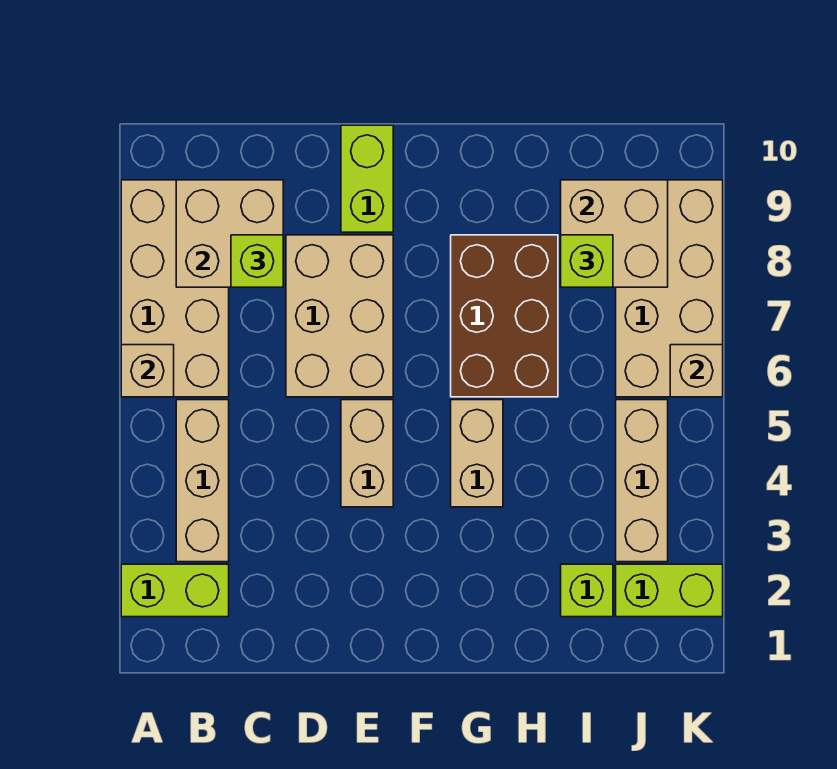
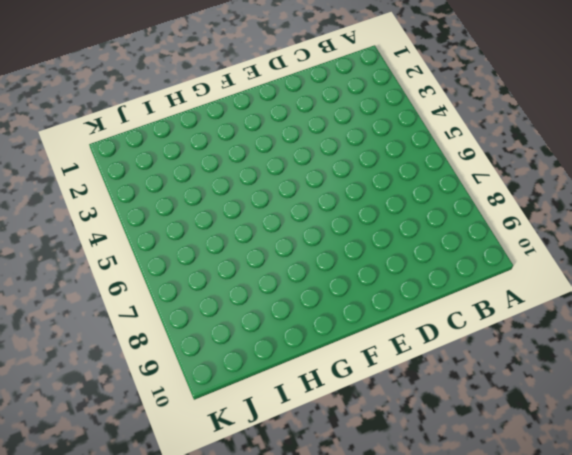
none -> lime 1x2 brick [121,564,229,617]
none -> tan 2x4 brick [121,180,229,397]
none -> tan 1x3 brick [176,400,229,562]

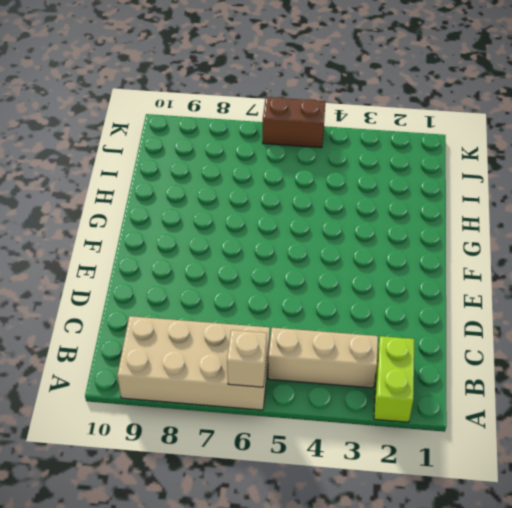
brown 1x2 brick [263,97,325,148] -> tan 2x4 brick [616,180,723,397]
none -> tan 2x3 brick [286,235,393,397]
none -> tan 1x2 brick [341,400,393,507]
none -> lime 1x2 brick [341,125,393,232]

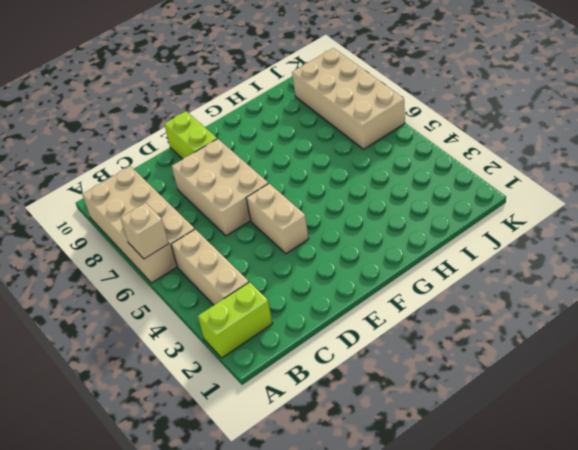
none -> tan 1x2 brick [451,400,503,507]
none -> brown 2x3 brick [451,235,558,397]
none -> lime 1x1 brick [561,564,613,617]

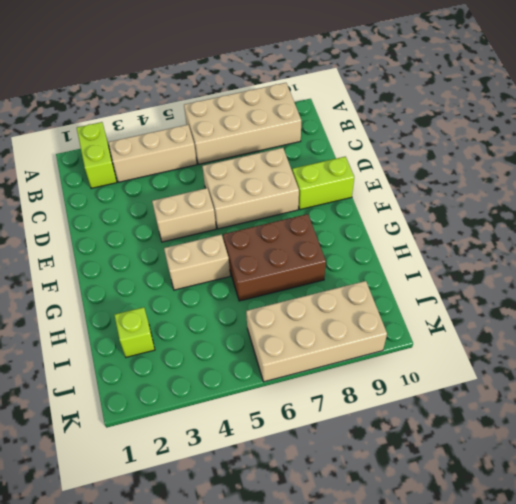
none -> lime 1x2 brick [616,564,723,617]
none -> tan 1x3 brick [616,400,668,562]
none -> tan 1x1 brick [121,345,174,397]

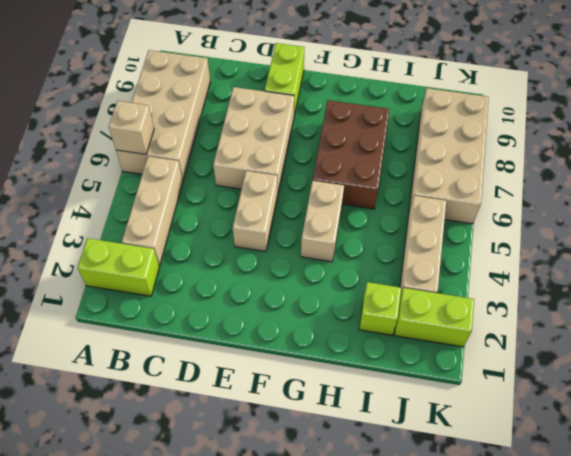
none -> tan 2x2 brick [176,180,283,287]
none -> tan 2x2 brick [561,180,668,287]
none -> tan 1x1 brick [670,345,723,397]

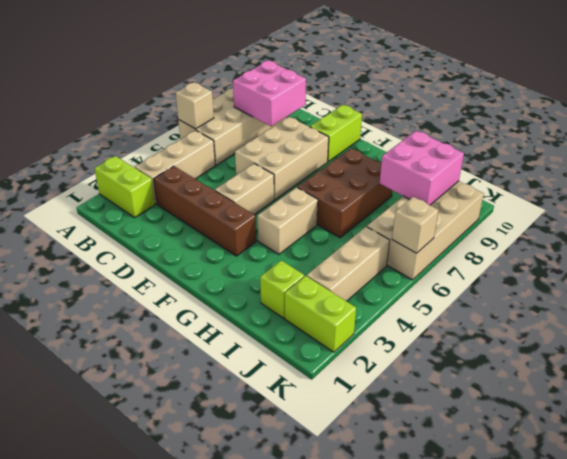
pink 2x2 brick [233,61,306,126] -> tan 2x2 brick [176,180,283,287]
brown 1x4 brick [154,166,256,256] -> none
pink 2x2 brick [380,131,464,205] -> tan 2x2 brick [561,180,668,287]
none -> lime 1x1 brick [231,235,283,287]
none -> lime 1x1 brick [561,235,613,287]

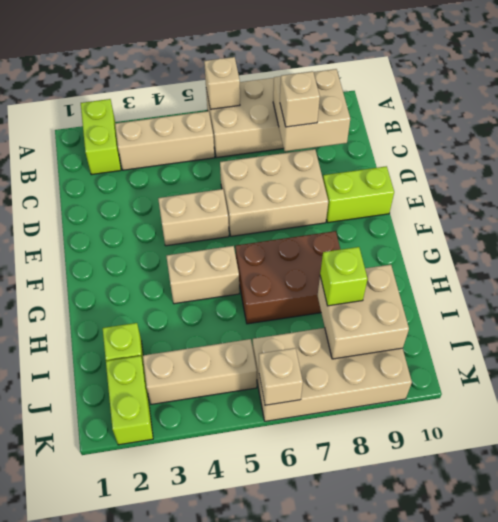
tan 1x1 brick [280,71,320,127] -> lime 1x1 brick [231,235,283,287]

